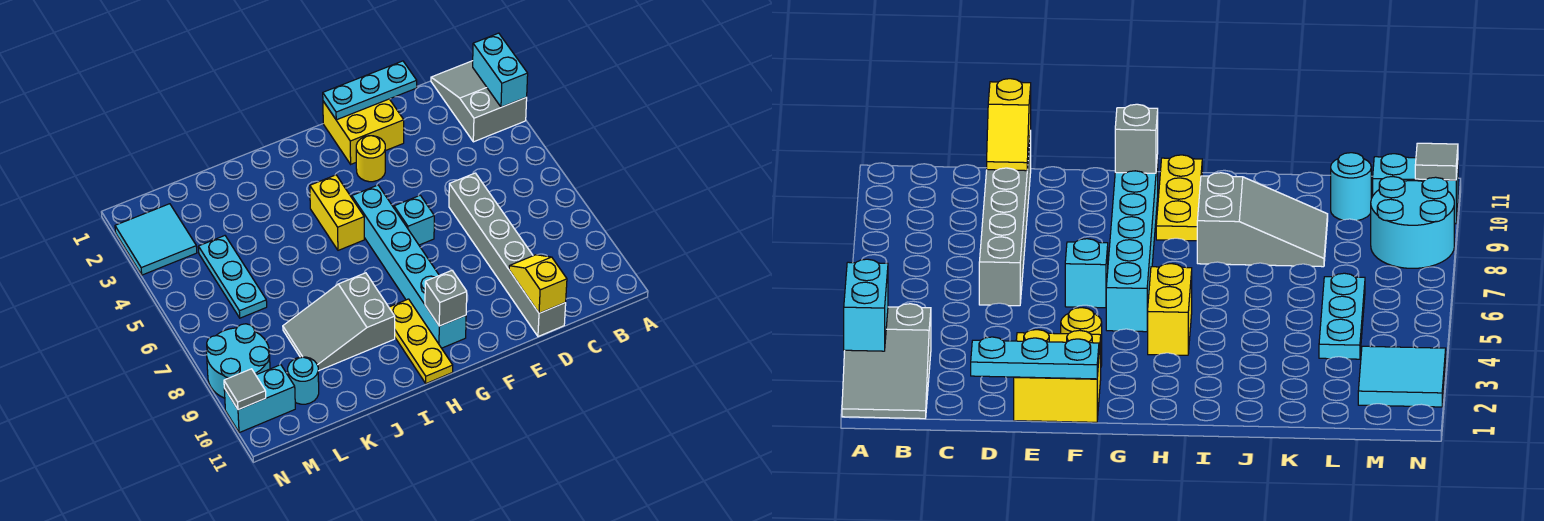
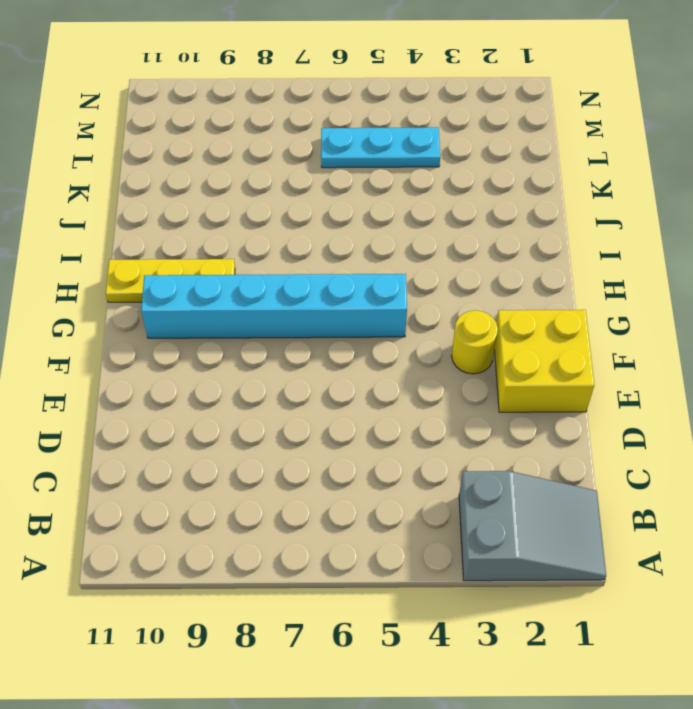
none -> grey 1x6 brick [449,173,566,337]
none -> cyan 1x1 brick [394,195,434,245]
none -> yellow 1x2 brick [310,175,364,250]

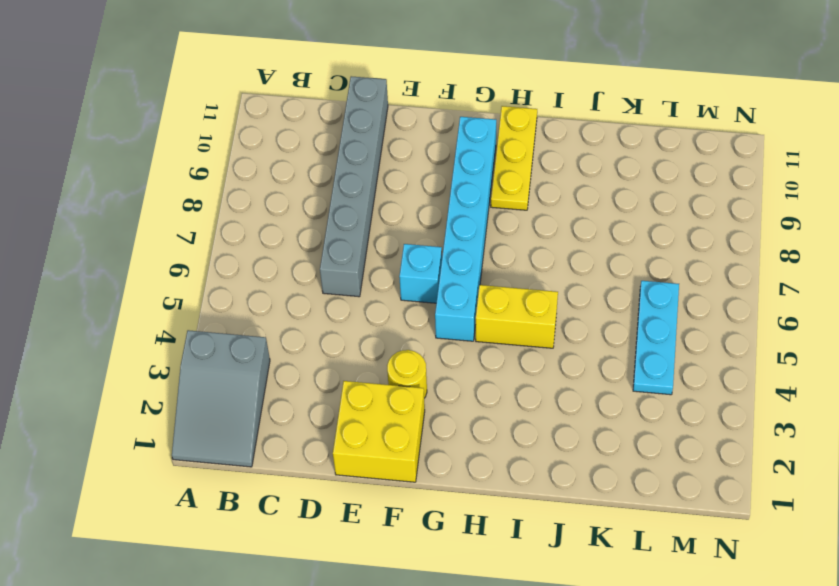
yellow 1x2 brick [476,285,558,348] -> yellow 1x2 brick turned to [310,175,364,250]
none -> grey 2x3 slope [283,273,395,371]
none -> cyan 1x1 round brick [288,357,319,404]
none -> cyan 2x2 tile [115,204,197,275]

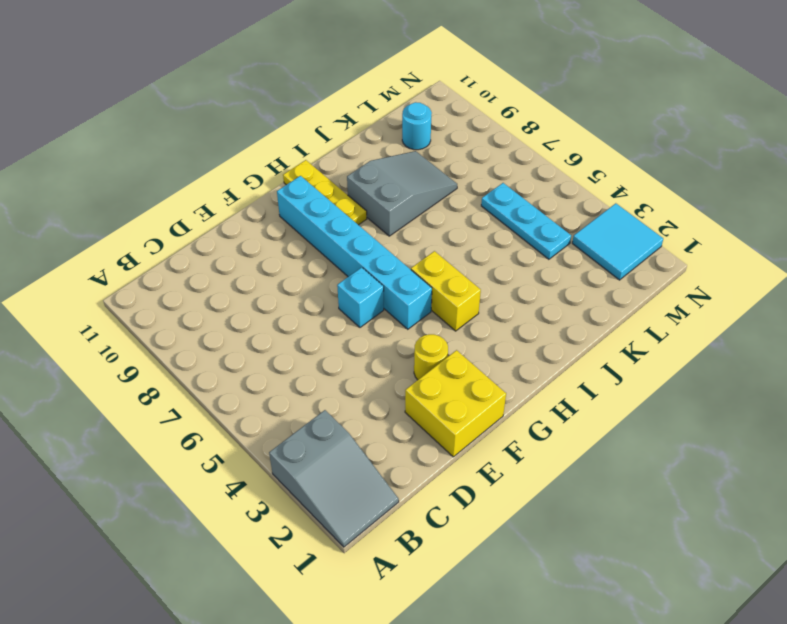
none -> grey 1x6 brick [449,173,566,337]
none -> cyan 2x2 round brick [207,324,270,398]
none -> cyan 1x2 brick [224,365,295,433]

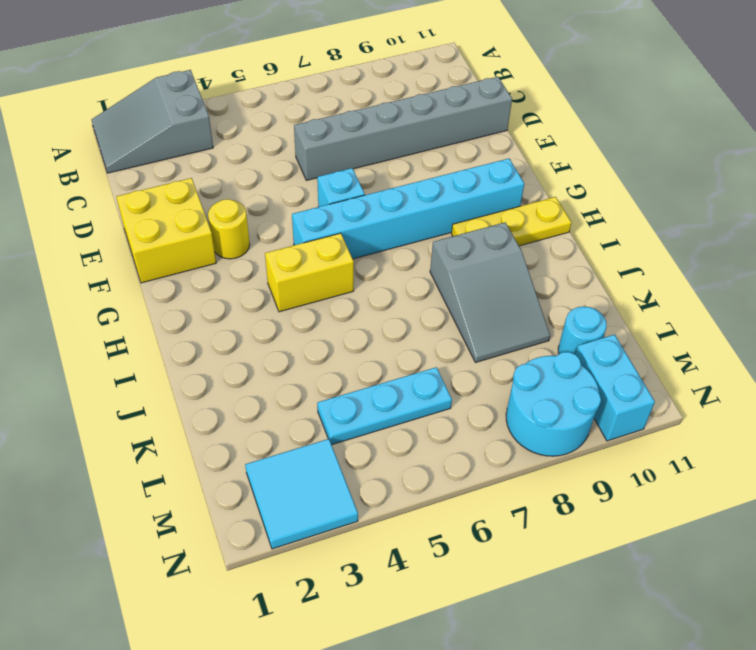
none -> cyan 1x2 brick [473,33,528,107]
none -> cyan 1x3 plate [323,61,417,120]
none -> yellow 1x2 slope [509,255,567,313]

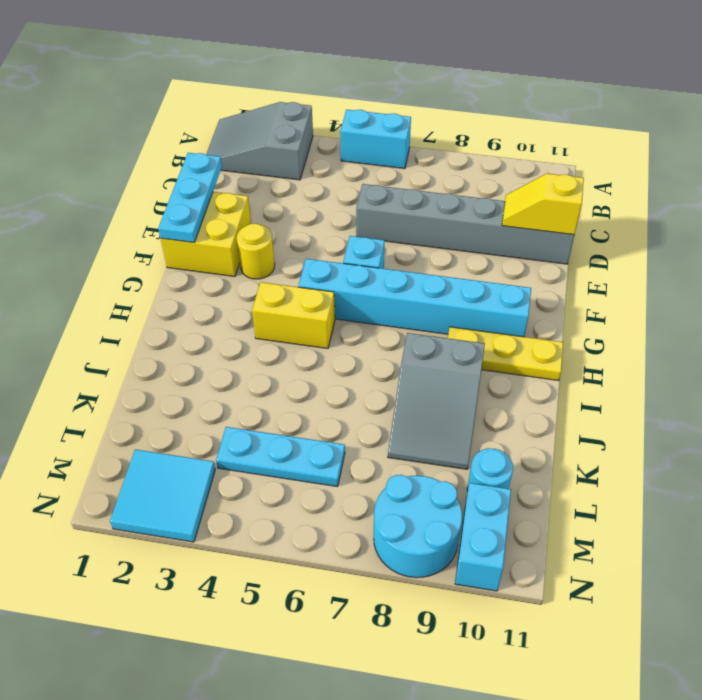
cyan 1x2 brick [340,110,411,169] -> cyan 1x2 brick moved to [473,33,528,107]
none -> grey 1x1 brick [425,271,467,326]
none -> grey 1x1 tile [224,369,266,410]

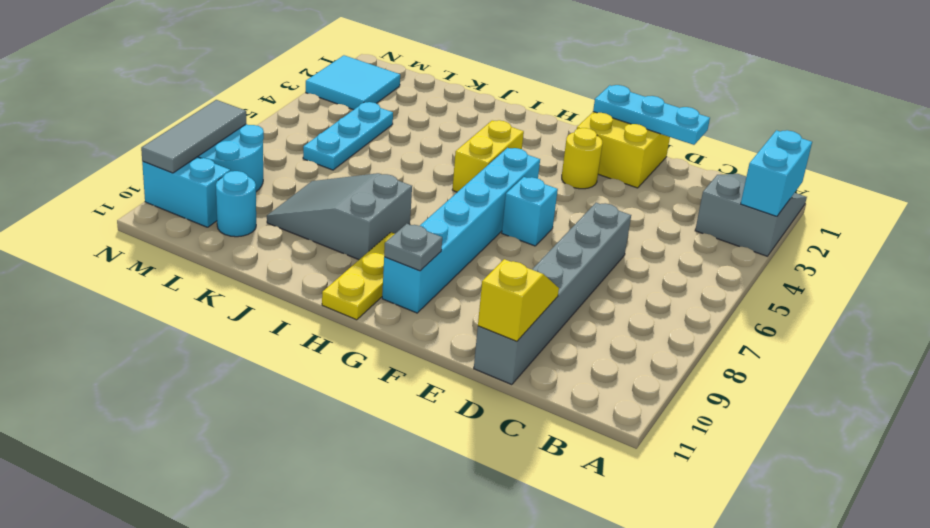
grey 1x1 plate [384,224,442,271] -> grey 1x1 brick [425,271,467,326]
grey 1x3 tile [141,100,246,173] -> grey 1x1 tile [224,369,266,410]

